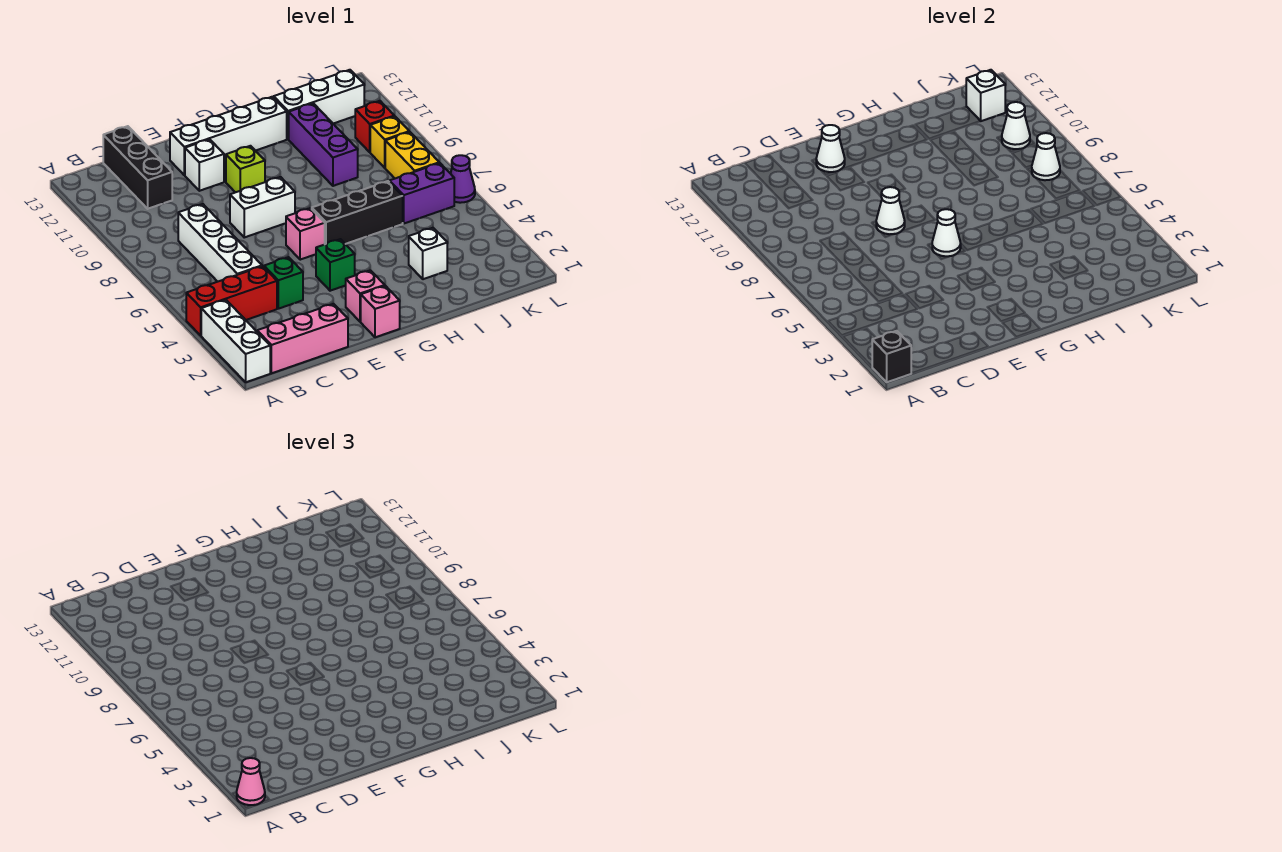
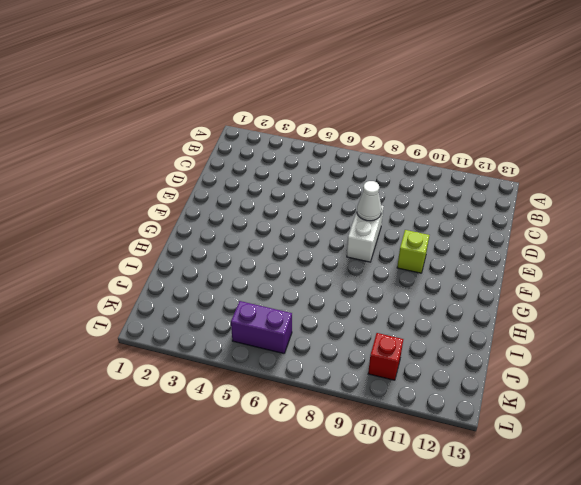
purple 1x2 brick [231,301,292,354] -> purple 1x2 brick turned to [389,163,454,223]
none -> white 1x3 brick [201,300,270,382]
none -> red 1x3 brick [186,266,277,335]
none -> pink 1x3 brick [257,304,348,373]
none -> white 1x4 brick [178,204,262,282]

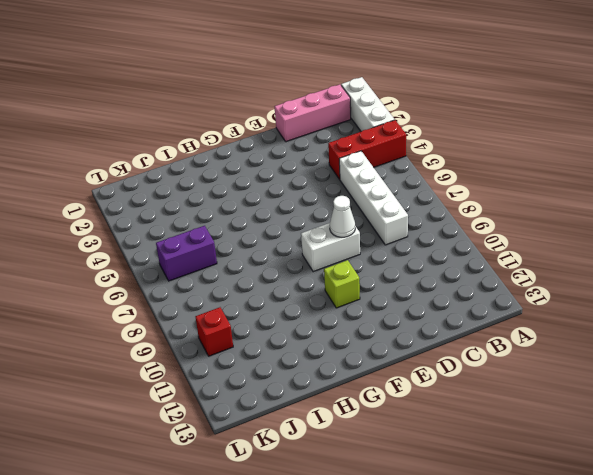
none -> black 1x3 brick [103,126,172,209]
none -> green 1x1 brick [264,257,303,309]
none -> white 1x1 brick [185,139,224,191]
none -> white 1x4 brick [170,97,287,175]

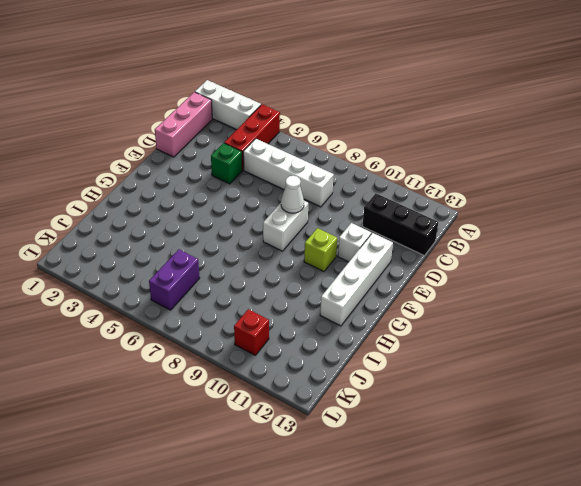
none -> pink 1x1 brick [361,286,400,337]
none -> pink 1x1 brick [346,270,385,322]
none -> green 1x1 brick [316,239,355,291]
none -> pink 1x1 brick [286,208,325,260]

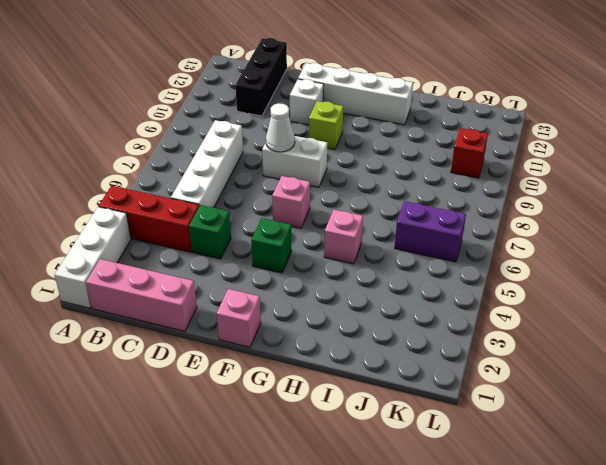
pink 1x1 brick [324,210,363,264] -> pink 1x1 brick moved to [346,270,385,322]
none -> black 1x3 brick [312,181,403,244]
none -> white 1x1 brick [409,228,447,279]
none -> purple 1x3 brick [289,103,358,186]
none -> white 1x3 brick [274,70,364,139]

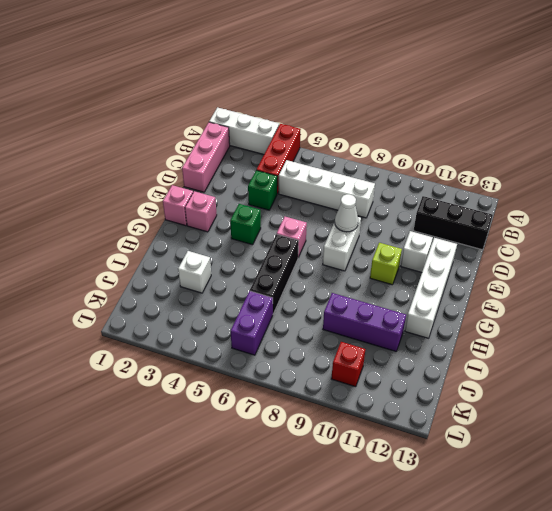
none -> white 1x3 brick [274,70,364,139]
none -> yellow 1x2 brick [385,132,439,178]
none -> yellow 1x1 brick [370,116,409,168]
none -> purple 1x1 cone [451,155,475,203]

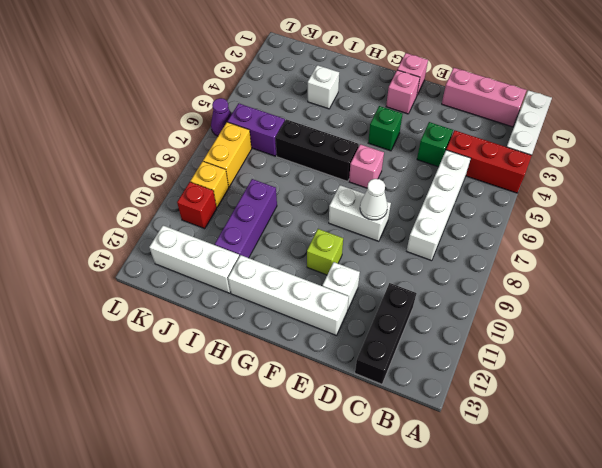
none -> black 1x1 brick [872,331,911,382]
none -> white 1x1 cone [816,125,845,172]
none -> white 1x1 cone [932,209,961,256]
none -> white 1x1 cone [1032,133,1060,180]

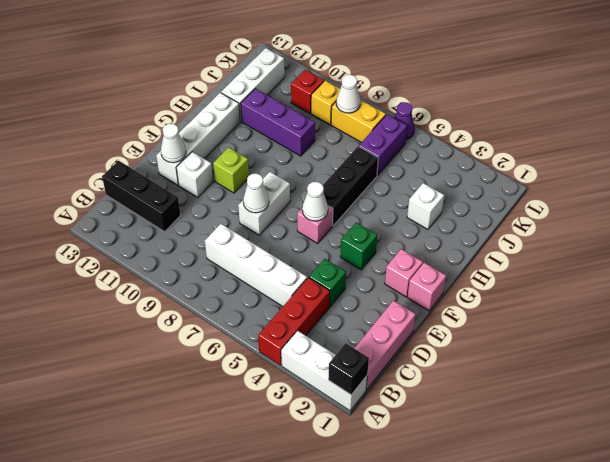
none -> white 1x1 cone [1002,102,1030,149]
none -> white 1x1 brick [966,70,1005,121]
none -> pink 1x1 cone [237,758,265,805]

